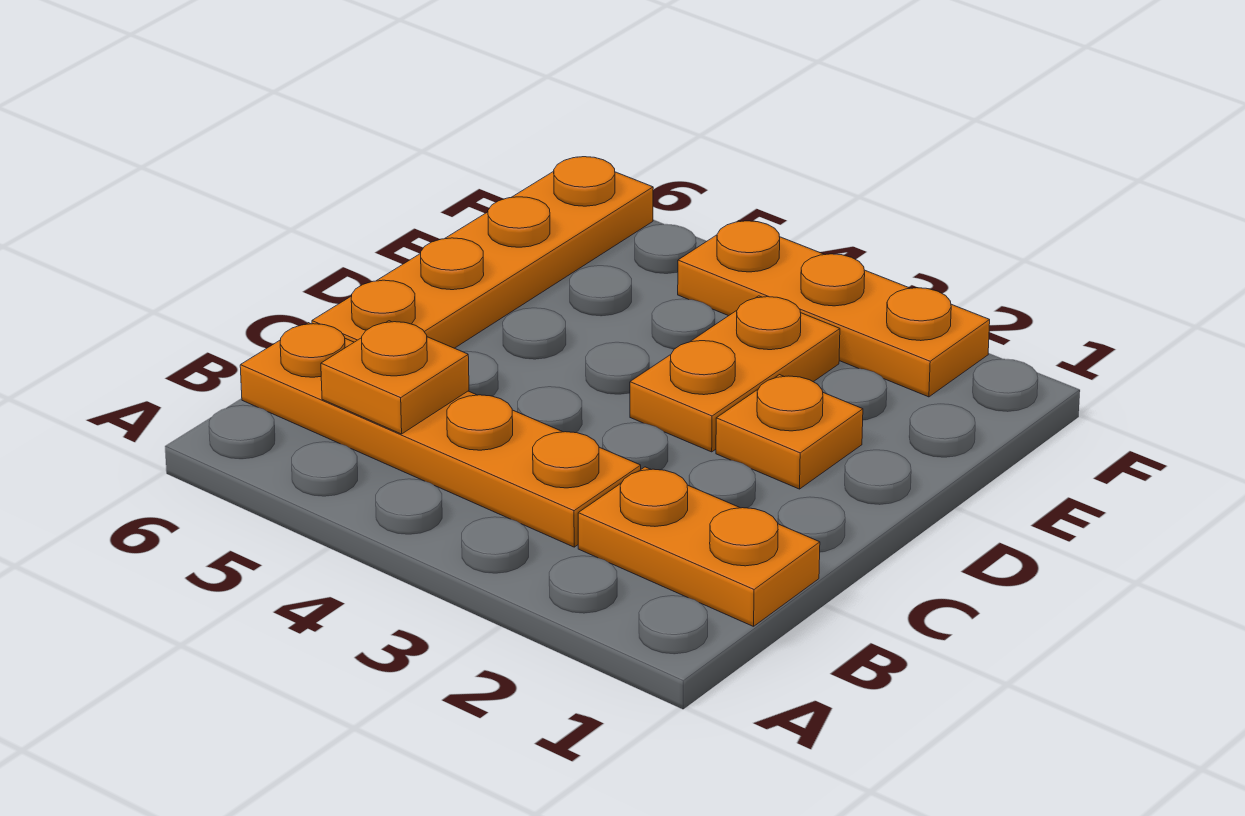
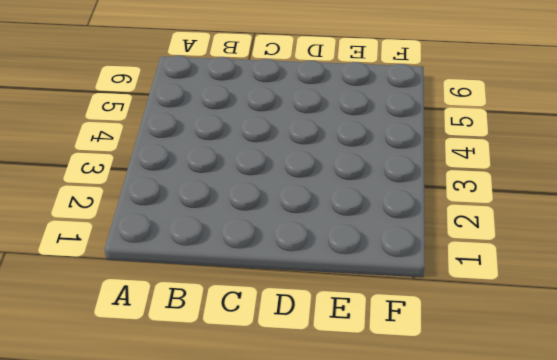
none -> orange 1x2 plate [578,467,820,626]
none -> orange 1x4 plate [240,323,641,547]

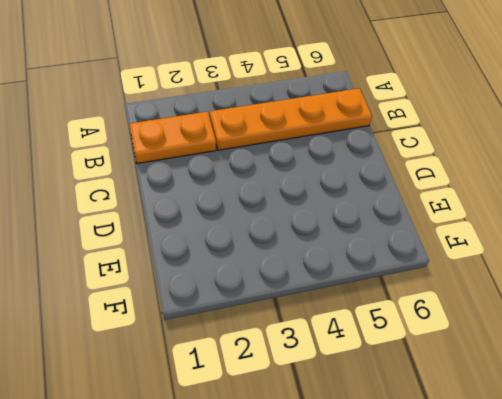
none -> orange 1x4 plate [312,157,653,348]
none -> orange 1x1 plate [716,375,863,489]

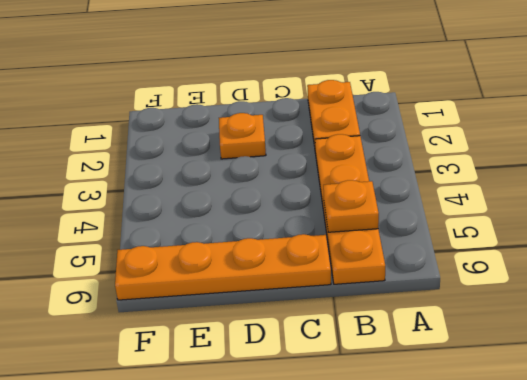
none -> orange 1x2 plate [630,296,840,452]
none -> orange 1x3 plate [678,221,990,397]

